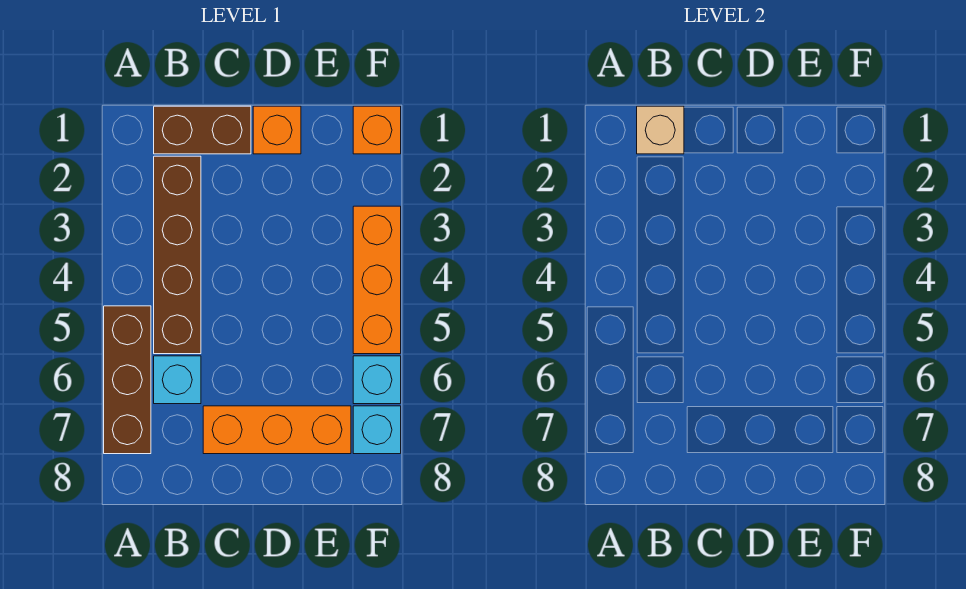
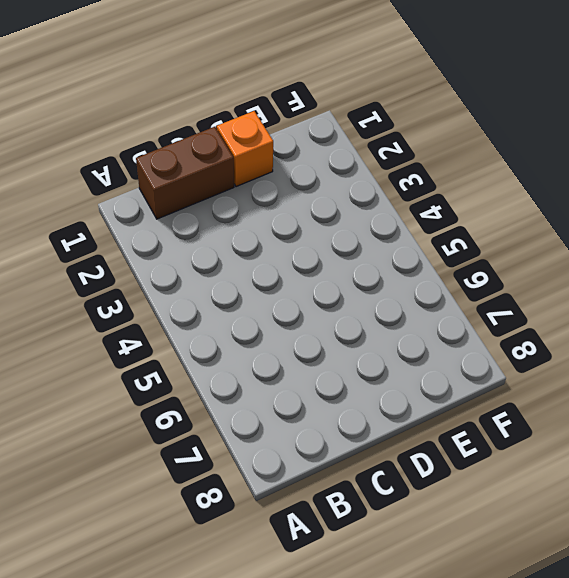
none -> brown 1x3 brick [104,306,151,454]
none -> brown 1x4 brick [154,156,201,354]

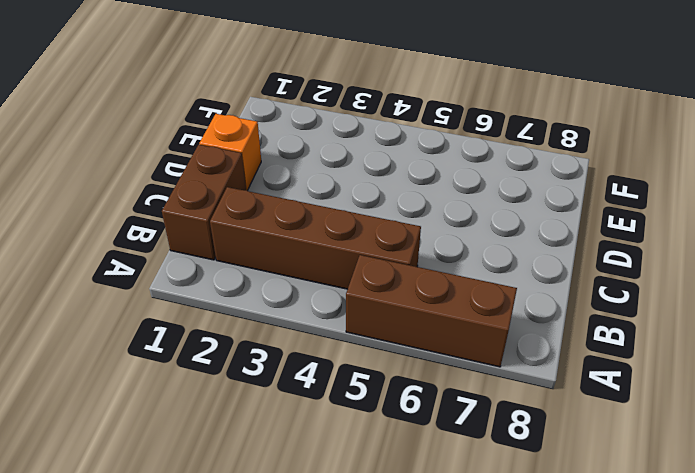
none -> cyan 1x1 brick [154,356,201,404]
none -> orange 1x3 brick [203,406,351,454]

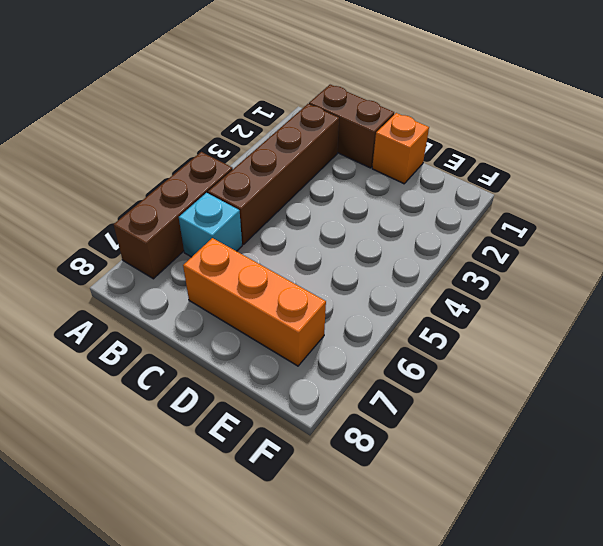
none -> orange 1x1 brick [353,106,401,154]
none -> orange 1x3 brick [353,206,401,354]

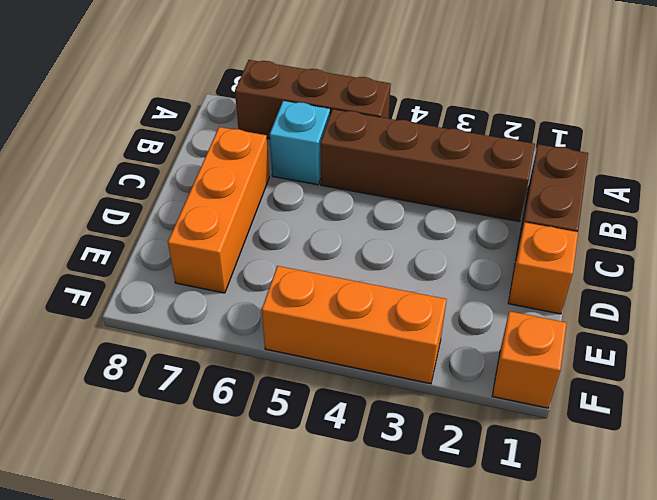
none -> cyan 1x1 brick [353,356,401,404]
none -> cyan 1x1 brick [353,406,401,454]

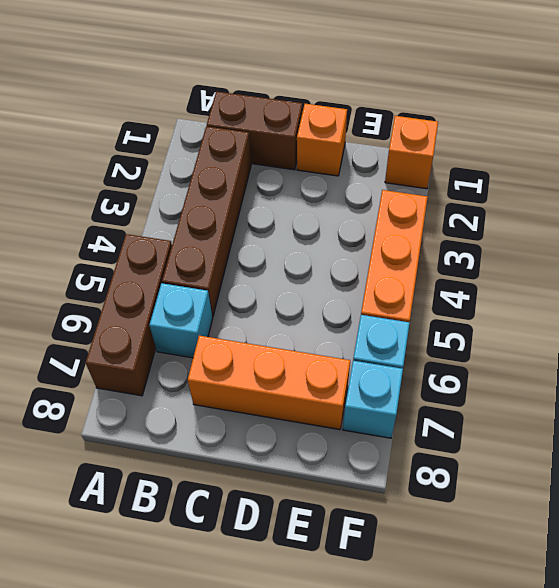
none -> tan 1x1 brick [637,106,684,154]

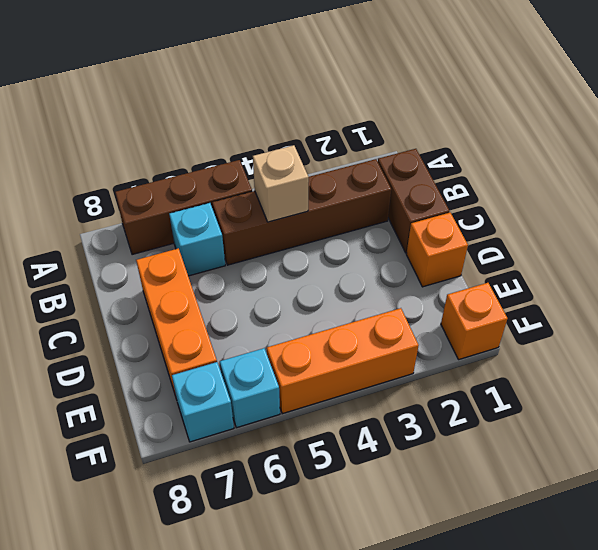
tan 1x1 brick [253,145,309,222] -> tan 1x1 brick moved to [637,106,684,154]

